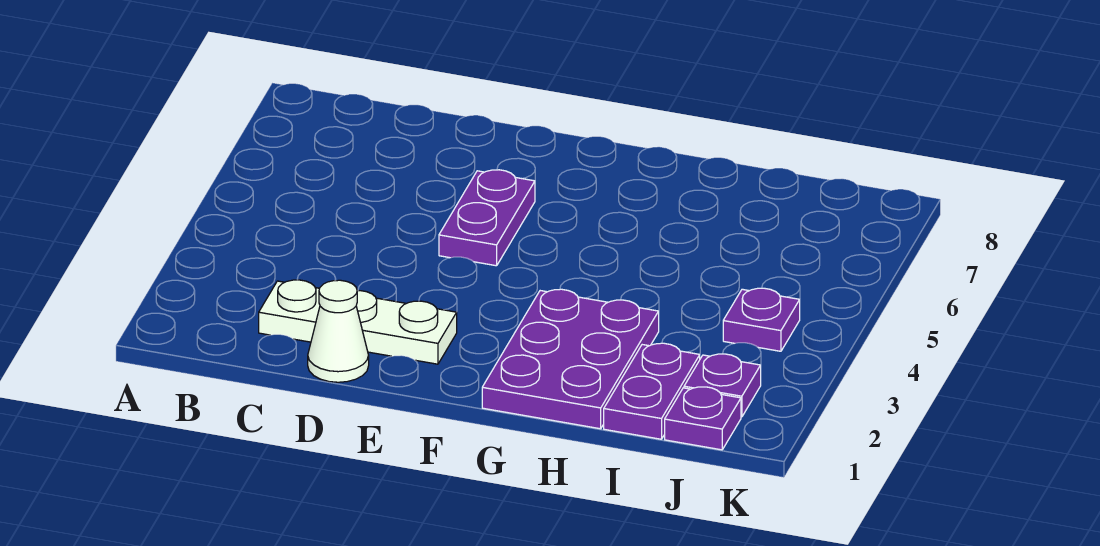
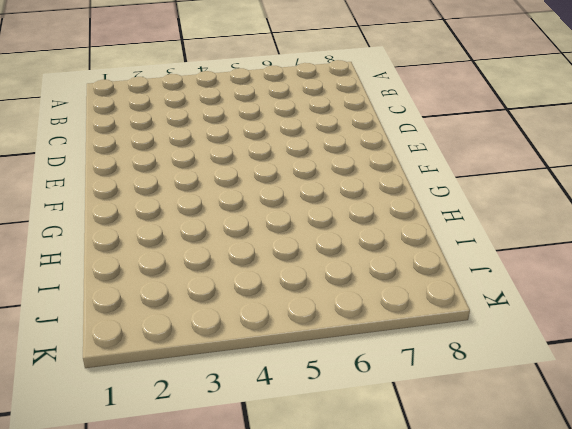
none -> white 1x3 plate [259,280,457,364]
none -> white 1x1 cone [308,280,369,382]

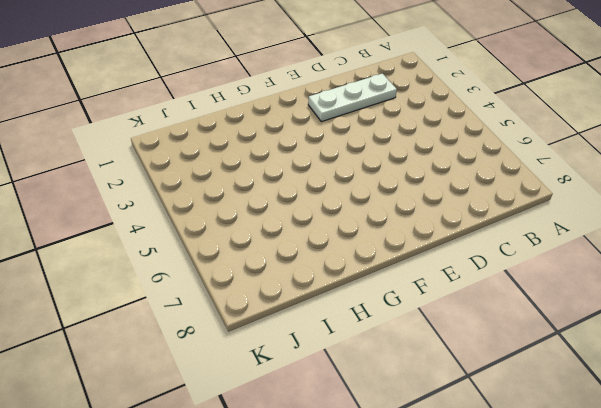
none -> white 1x1 cone [308,280,369,382]
none -> purple 1x2 plate [439,170,535,266]

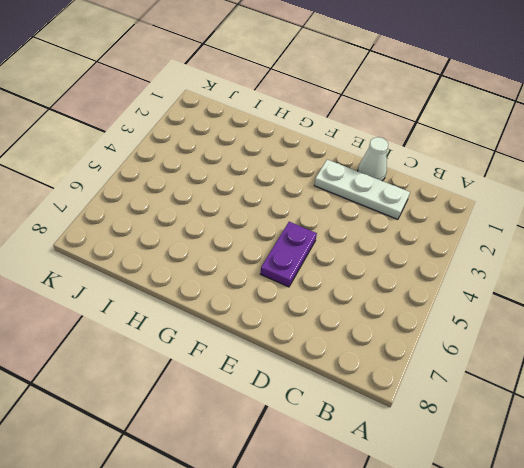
none -> purple 2x3 plate [482,289,659,429]
none -> purple 1x2 plate [604,343,700,439]

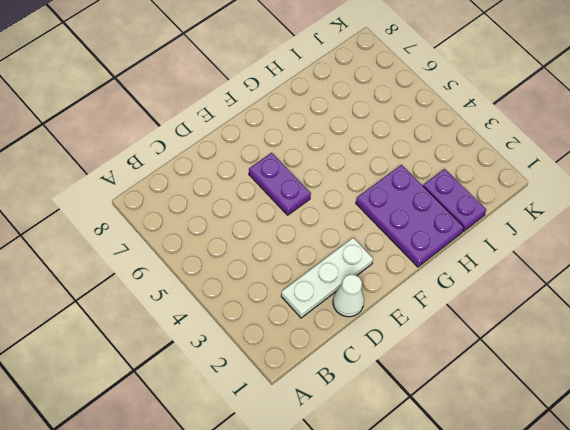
none -> purple 1x1 plate [665,387,741,450]
none -> purple 1x1 plate [684,354,761,417]

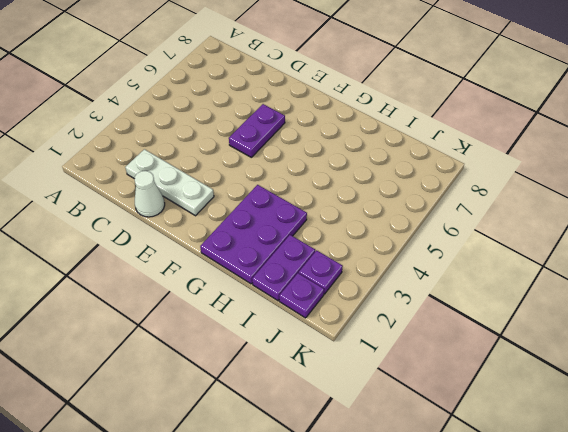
none -> purple 1x1 plate [723,288,800,351]

